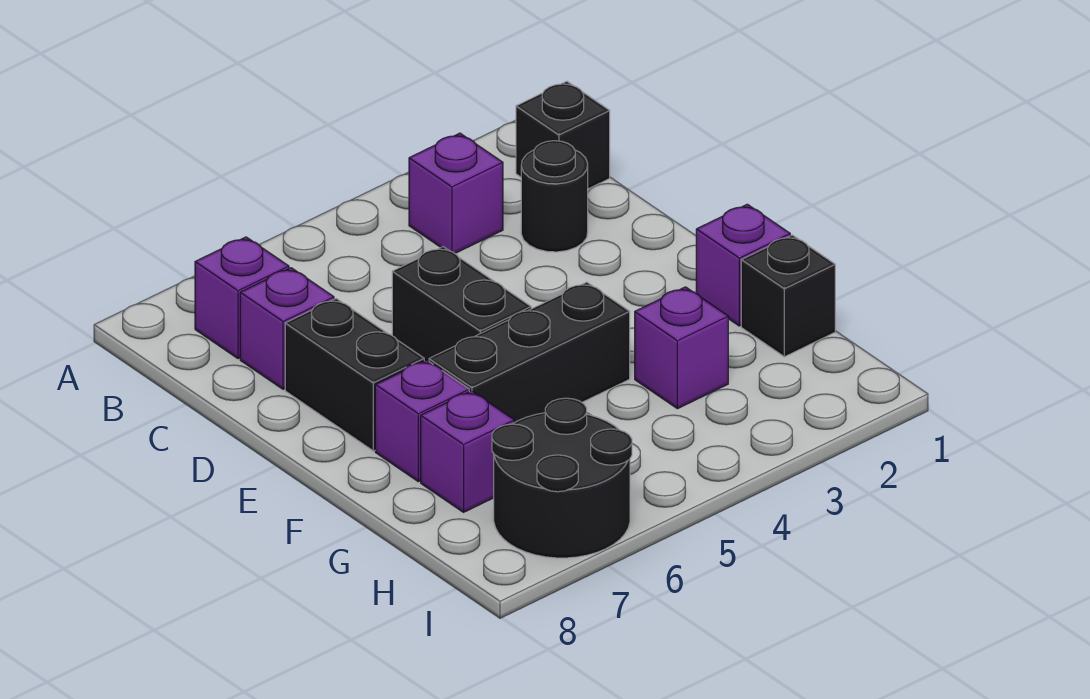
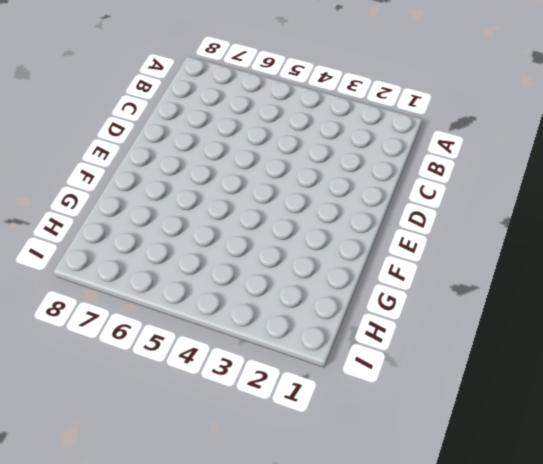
none -> black 1x1 brick [516,81,610,189]
none -> purple 1x1 brick [409,133,503,253]
none -> purple 1x1 brick [195,237,289,359]

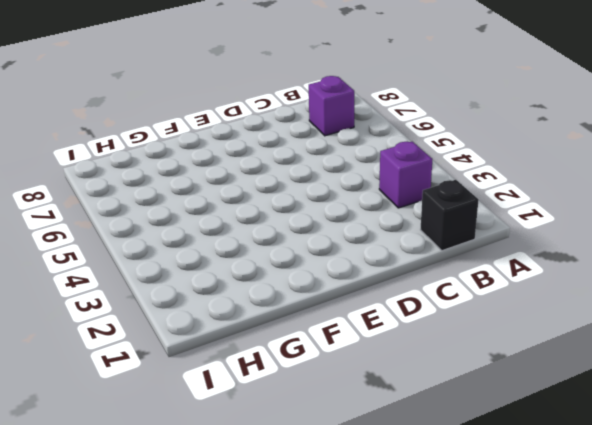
none -> black 1x1 round brick [521,141,588,252]
none -> purple 1x1 brick [240,268,334,389]
none -> black 1x2 brick [392,247,531,361]

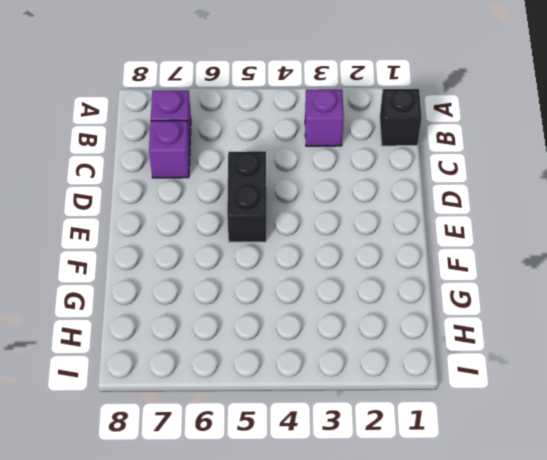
none -> black 1x1 round brick [521,141,588,252]
none -> black 1x2 brick [285,299,424,451]
none -> purple 1x1 brick [696,204,790,326]

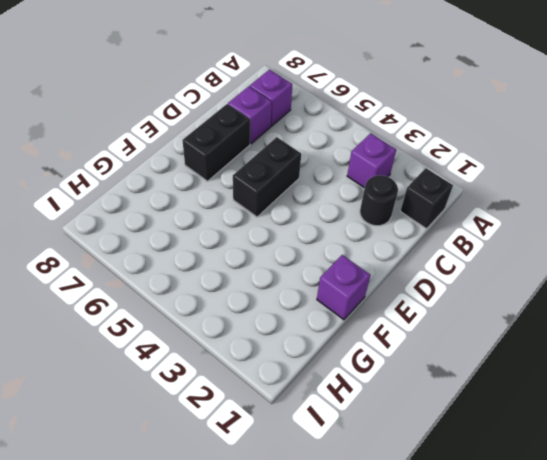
none -> black 1x3 brick [429,282,630,423]
none -> purple 1x1 brick [375,360,469,482]
none -> black 1x1 brick [741,235,835,357]

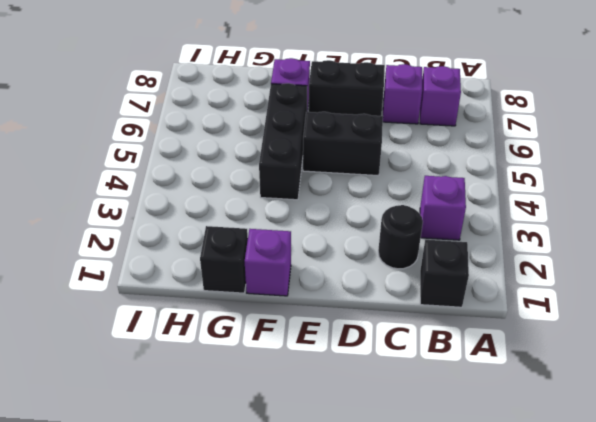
none -> purple 1x1 brick [635,287,728,409]
none -> purple 1x1 brick [421,391,514,512]
none -> black 2x2 round brick [492,398,632,558]

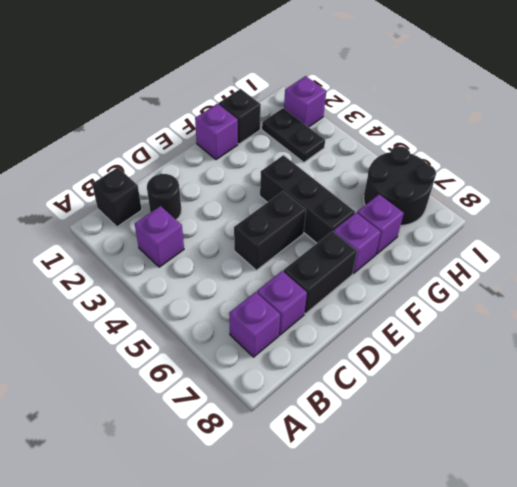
black 1x2 plate [262,108,325,162] -> none
purple 1x1 brick [284,76,326,127] -> purple 1x1 brick moved to [635,287,728,409]

